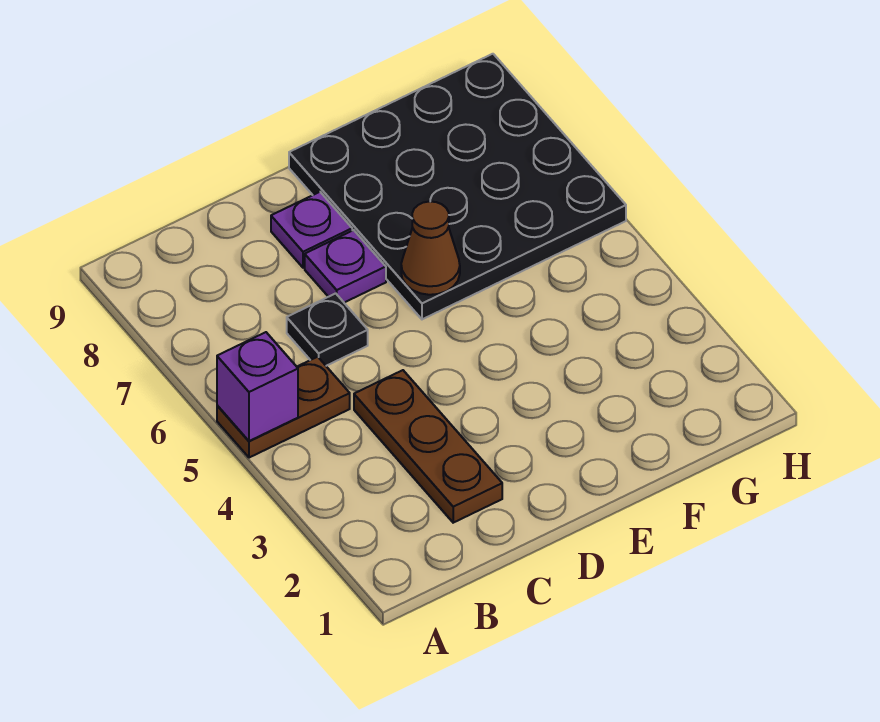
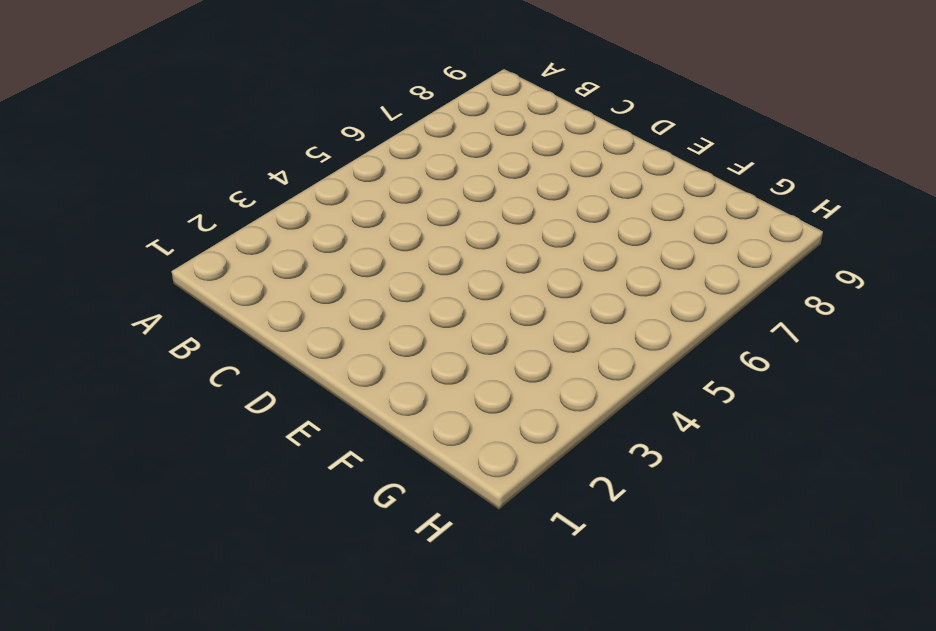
none -> brown 1x2 plate [217,357,350,458]
none -> brown 1x3 plate [354,370,502,523]

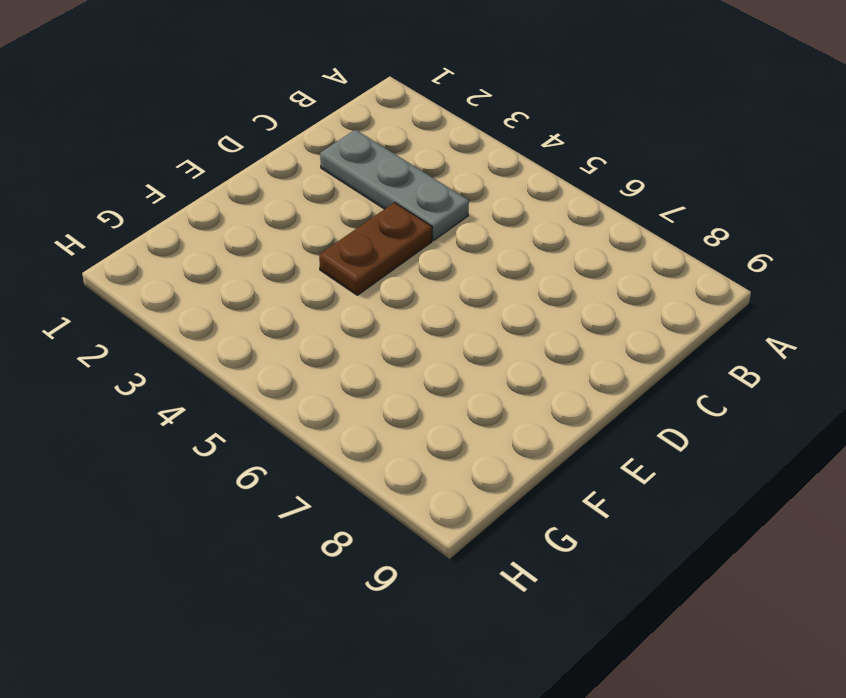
grey 1x3 plate [320,130,469,241] -> brown 1x3 plate [354,370,502,523]
brown 1x2 plate [319,203,432,295] -> brown 1x2 plate moved to [217,357,350,458]
none -> black 1x1 plate [287,293,368,366]
none -> purple 1x1 plate [305,230,386,303]

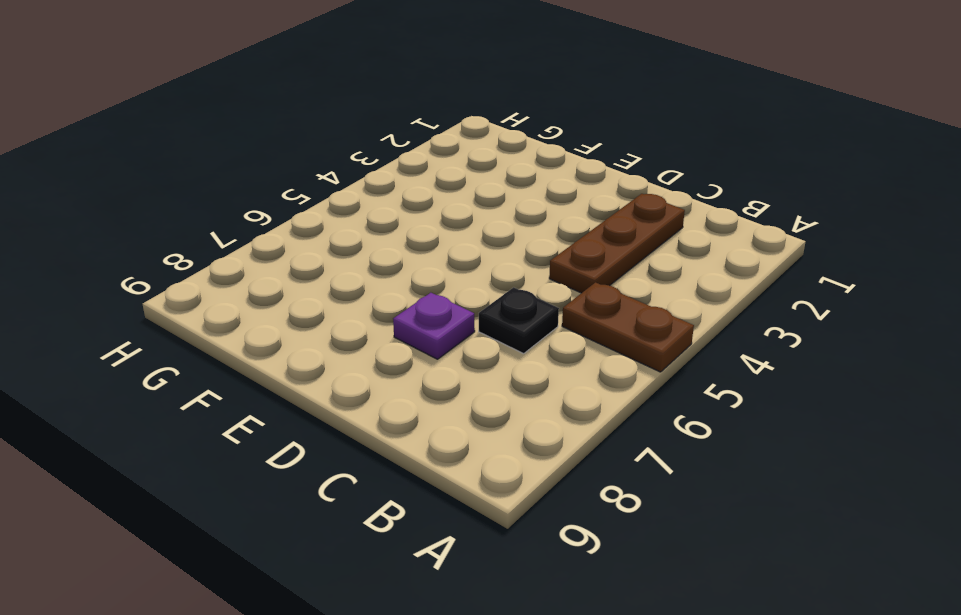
none -> purple 1x1 plate [271,192,352,268]
none -> black 4x4 plate [289,54,626,319]

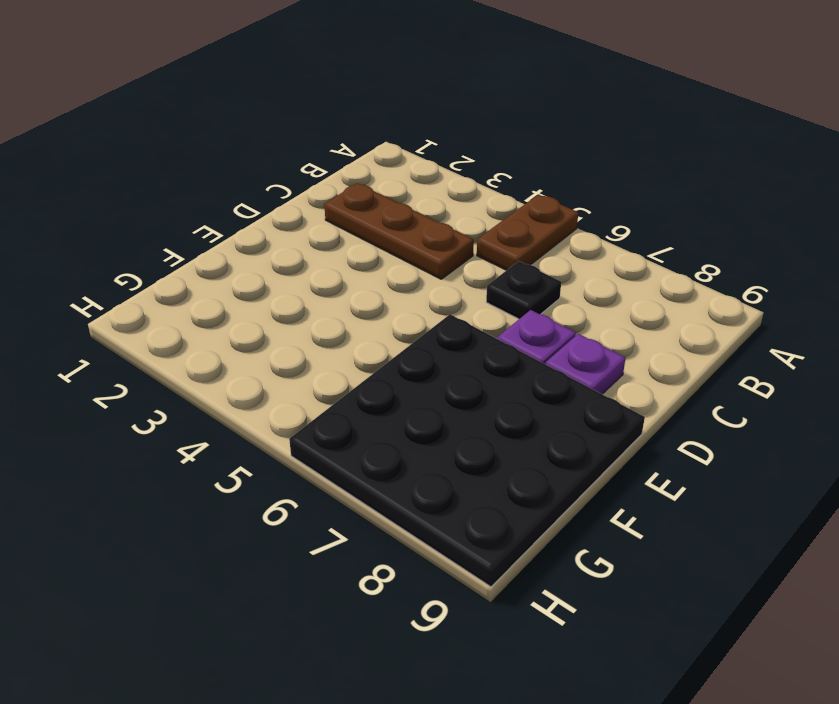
none -> purple 1x1 brick [217,332,298,441]
none -> brown 1x1 cone [401,201,460,295]

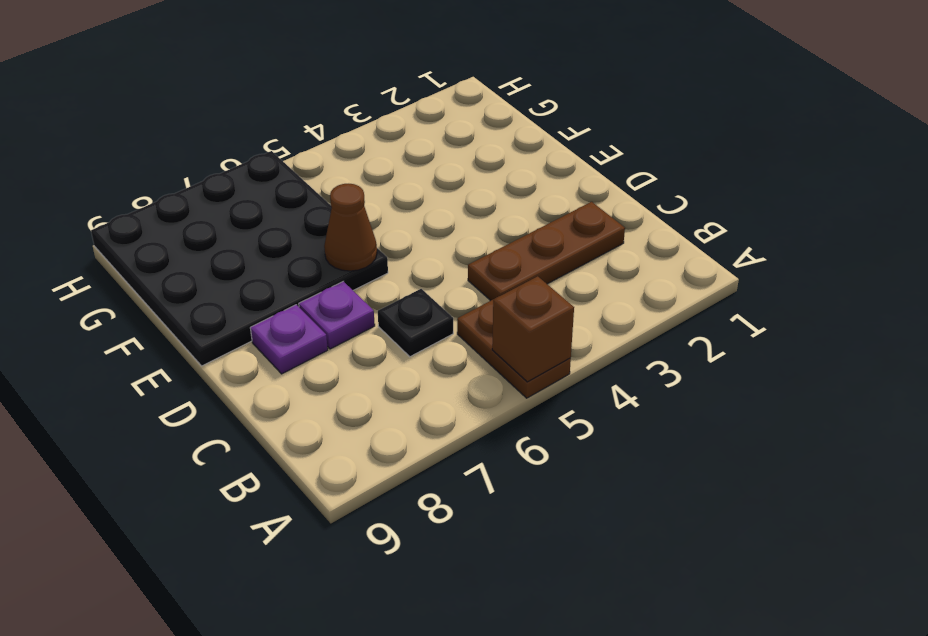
brown 1x1 brick [492,276,574,382] -> purple 1x1 brick [217,332,298,441]

